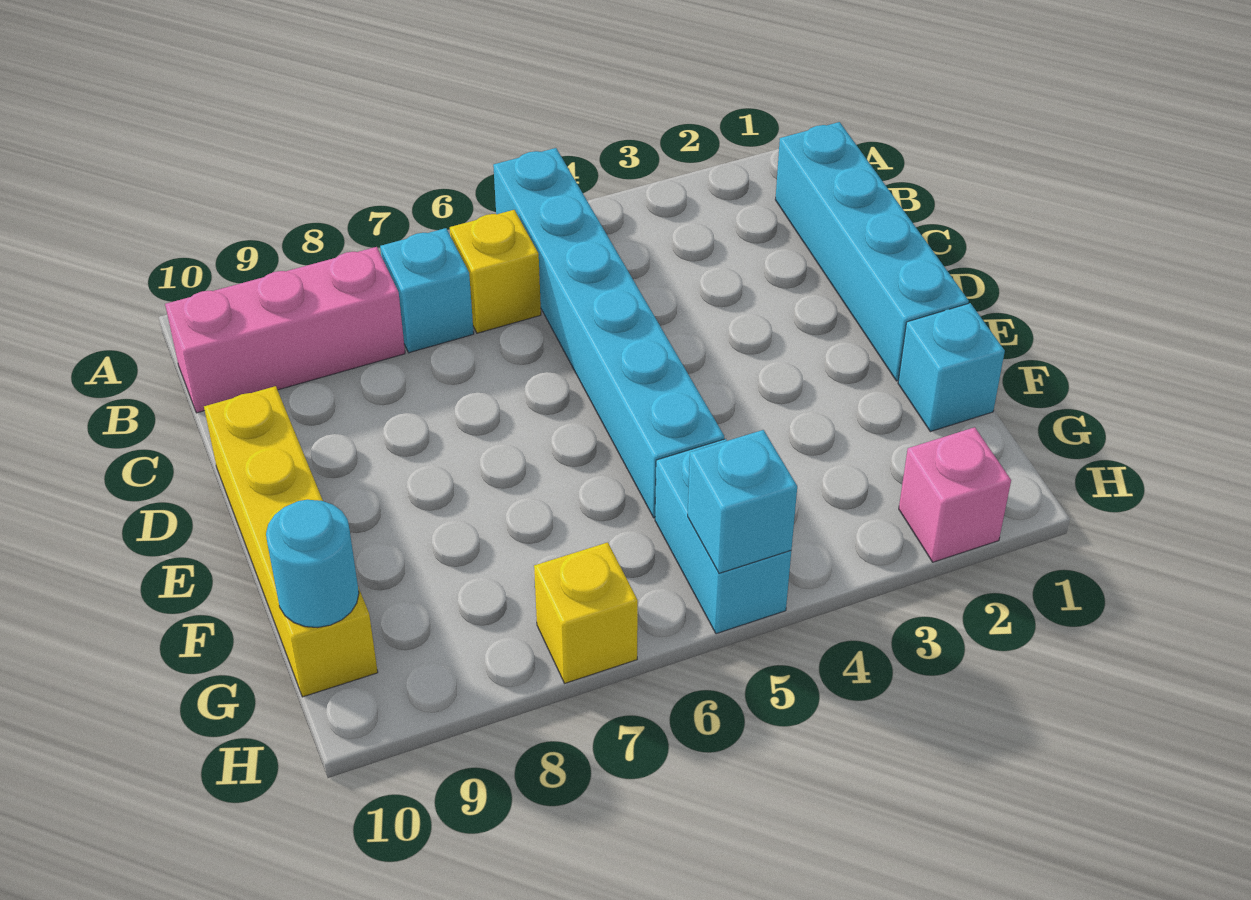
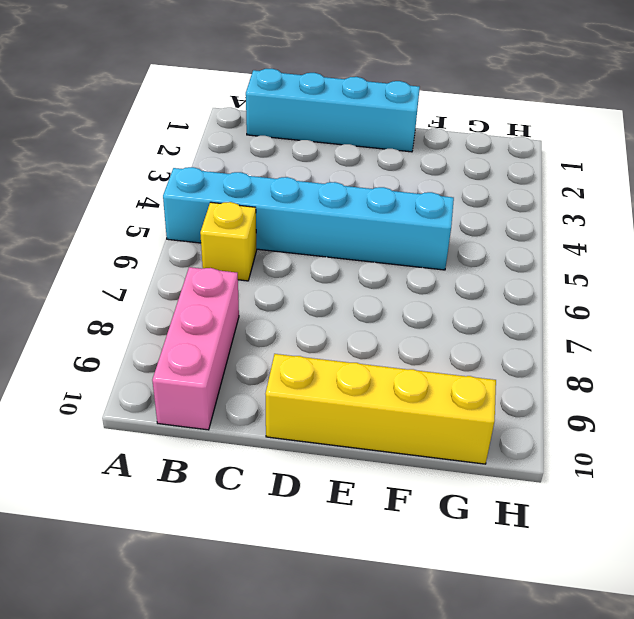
none -> cyan 1x1 brick [380,228,474,353]
none -> cyan 1x1 brick [898,303,1005,432]
none -> cyan 1x2 brick [655,439,791,634]

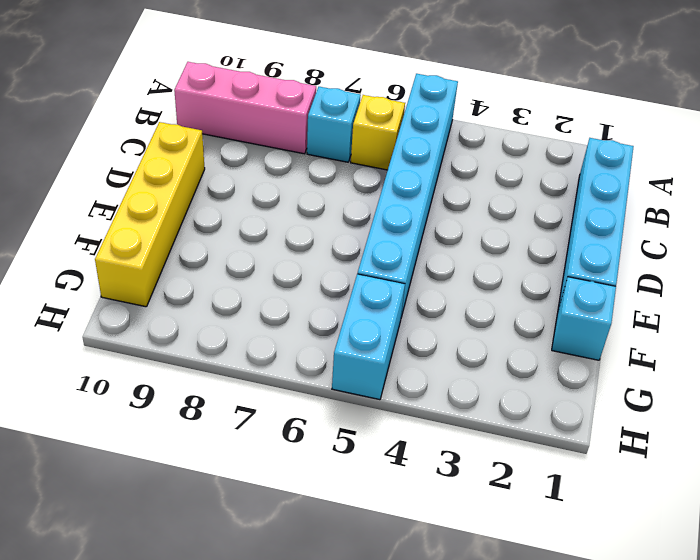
none -> pink 1x1 brick [899,427,1011,562]
none -> yellow 1x1 brick [534,542,638,683]
none -> cyan 1x1 round brick [266,500,359,628]

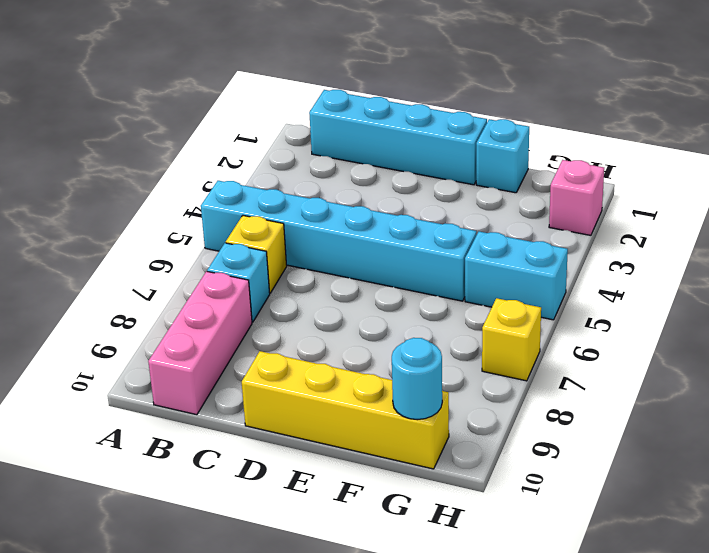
none -> cyan 1x1 brick [688,430,797,573]

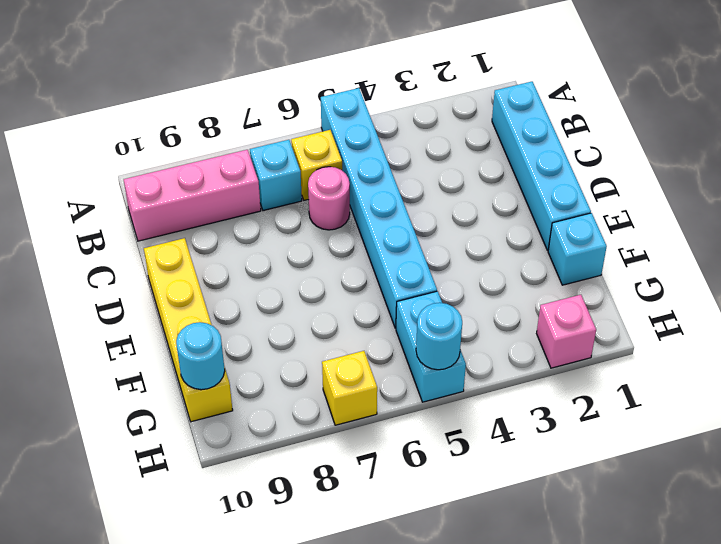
pink 1x1 round brick [308,167,350,230] -> none
cyan 1x1 round brick [416,303,462,370] -> cyan 1x1 brick [688,430,797,573]

